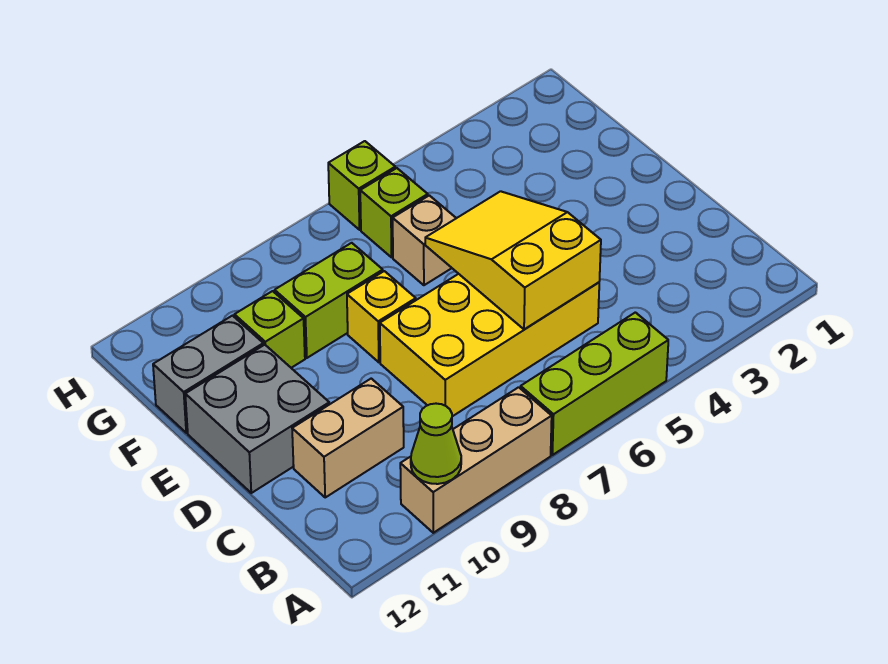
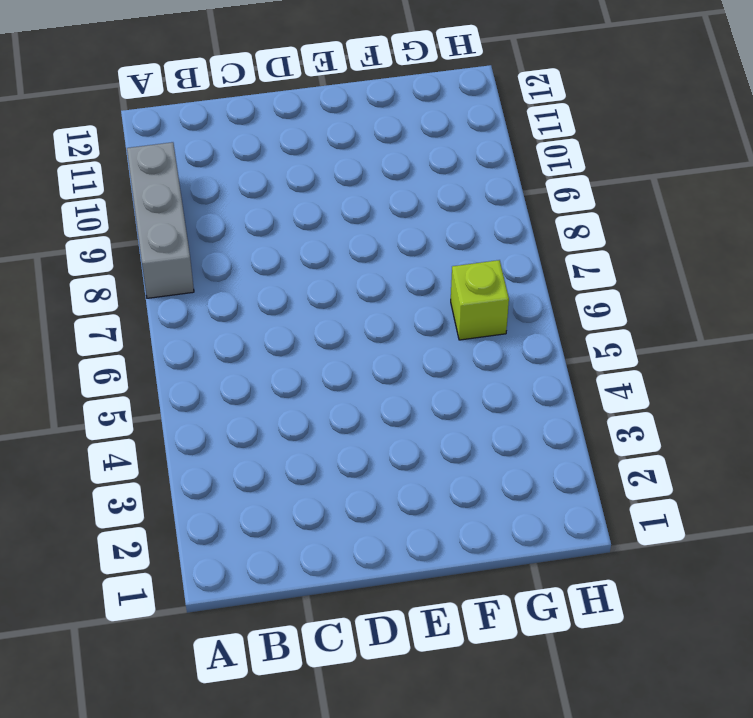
grey 1x3 brick [127,142,194,298] -> tan 1x3 brick [400,387,552,533]
none -> lime 1x3 brick [521,312,668,455]
none -> yellow 2x4 brick [380,274,599,416]
none -> tan 1x2 brick [292,379,404,497]

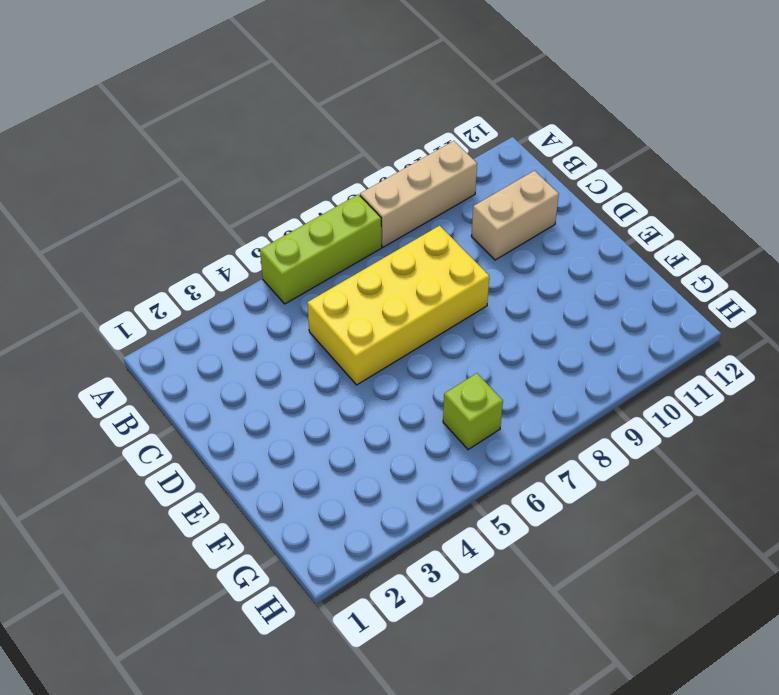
none -> grey 2x2 brick [185,345,329,493]
none -> yellow 1x1 brick [347,271,416,362]
none -> tan 1x1 brick [393,195,456,285]

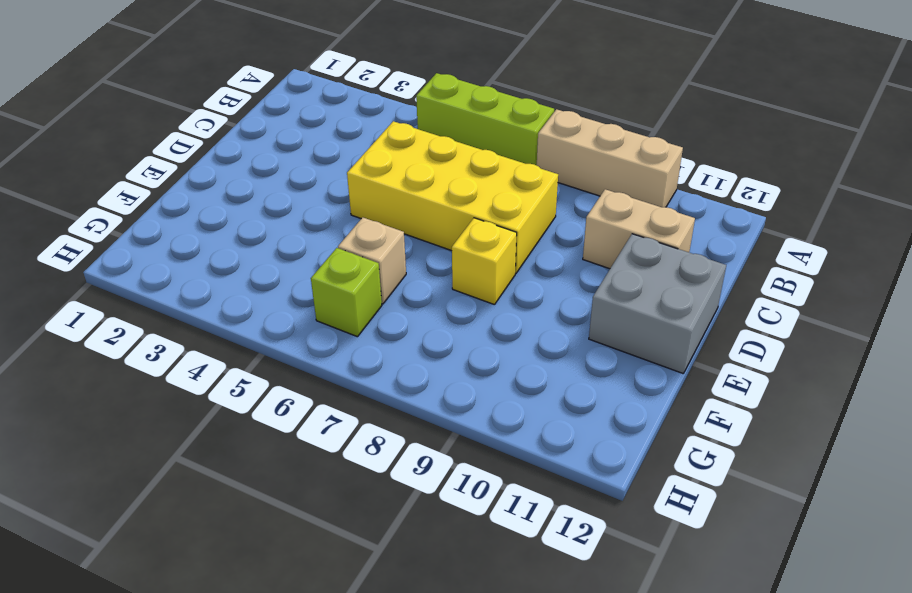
none -> lime 1x2 brick [275,243,383,358]
none -> lime 1x1 brick [235,291,305,368]
none -> grey 1x2 brick [153,316,263,433]

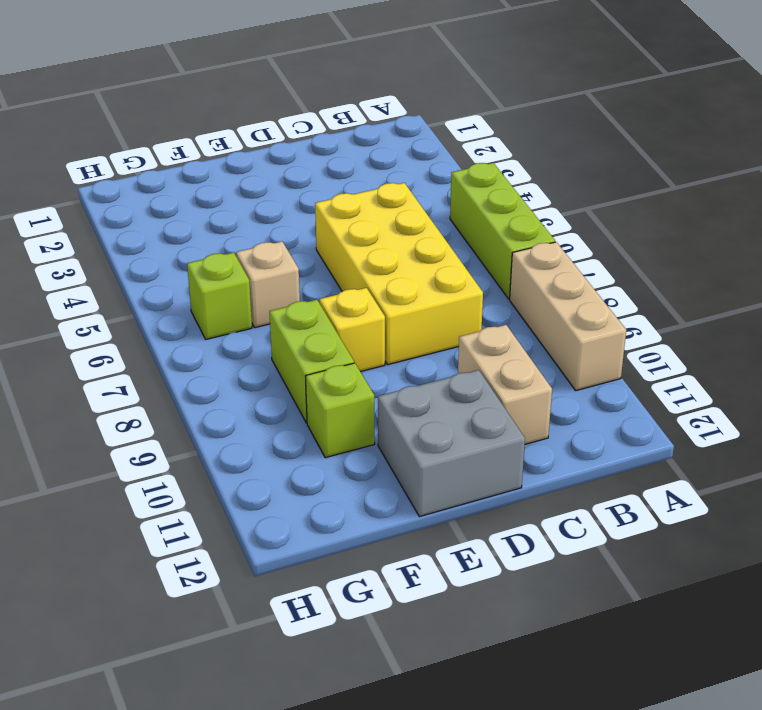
none -> grey 1x2 brick [153,316,263,433]
none -> lime 1x1 brick [328,141,395,230]
none -> lime 1x1 cone [411,404,461,484]

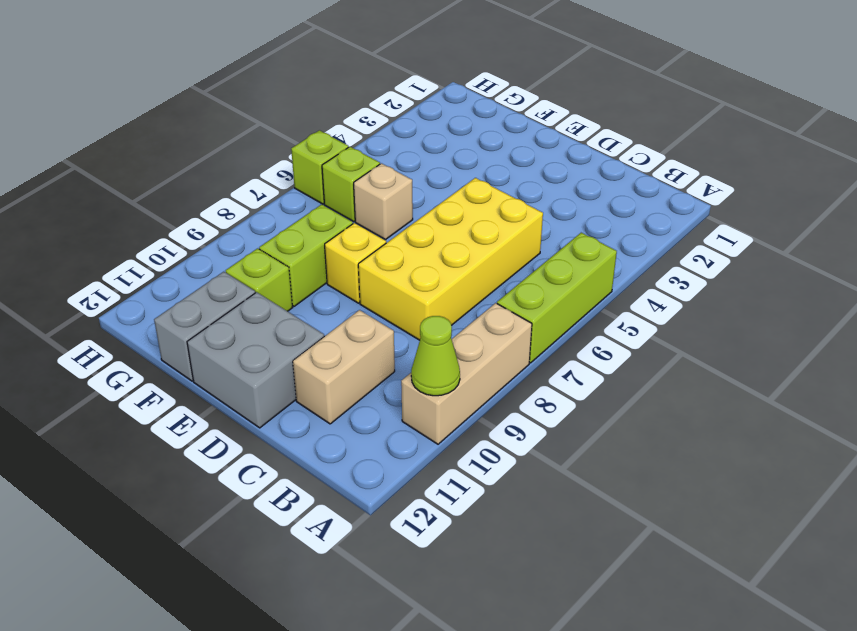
none -> yellow 2x3 slope [425,191,601,329]

